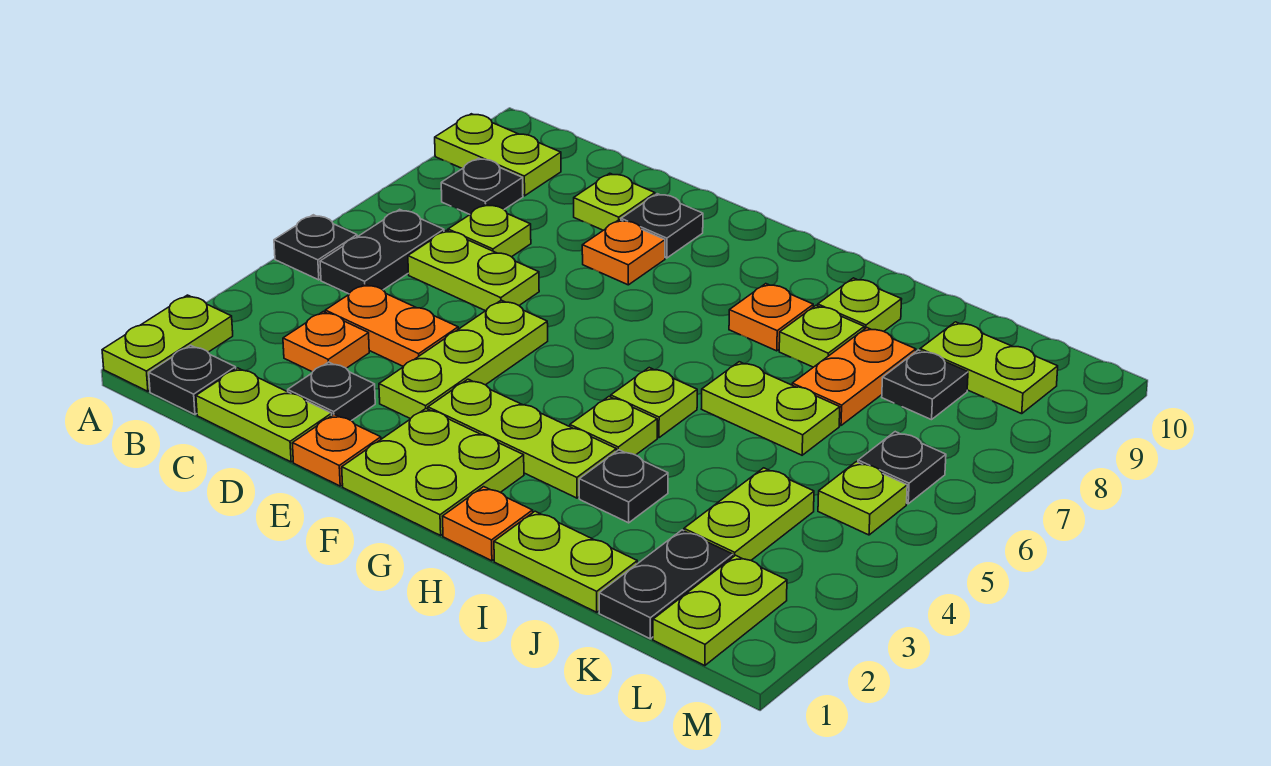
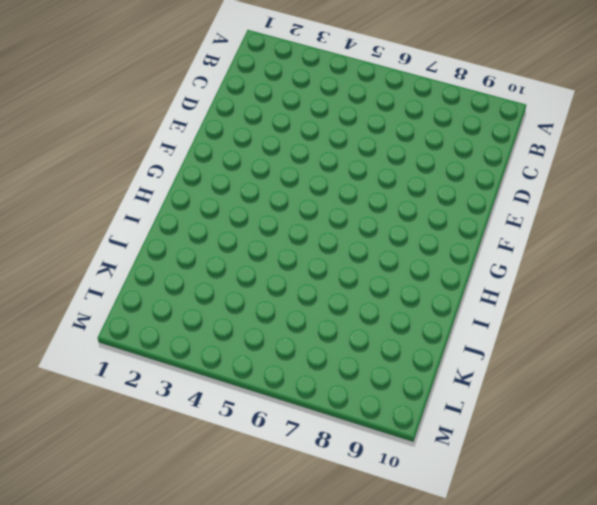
none -> lime 1x2 plate [102,295,233,391]
none -> black 1x1 plate [274,215,357,280]
none -> lime 1x2 plate [435,114,561,196]
none -> black 1x1 plate [149,345,236,415]

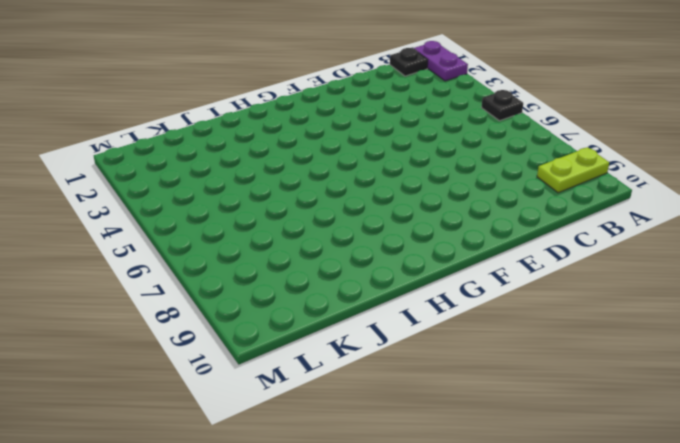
purple 1x2 plate [414,41,468,81] -> lime 1x2 plate [102,295,233,391]
none -> black 1x2 plate [320,209,444,294]
none -> black 1x1 plate [441,158,523,214]
none -> lime 1x2 plate [196,368,332,462]
none -> orange 1x1 plate [283,311,369,372]

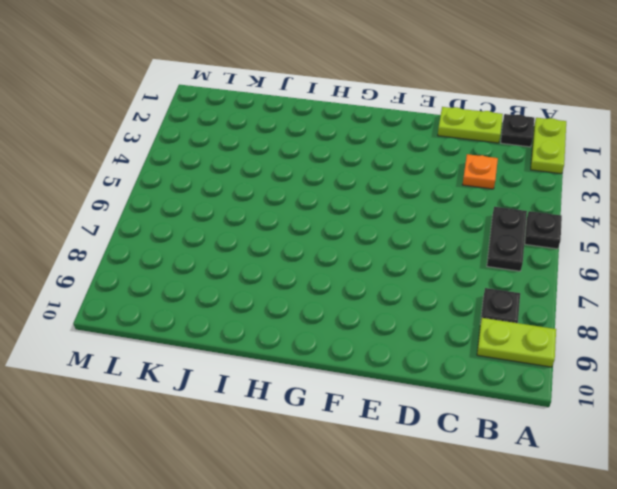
none -> orange 1x2 plate [325,284,458,367]
none -> lime 1x2 plate [408,230,539,311]
none -> lime 1x1 plate [448,204,531,257]
none -> black 1x1 plate [288,362,375,421]

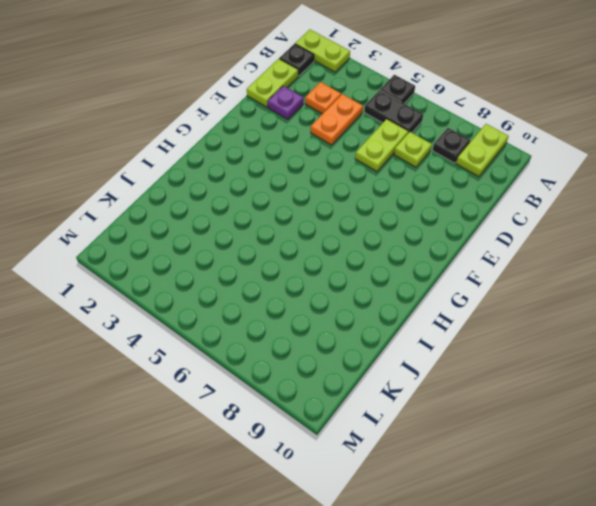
purple 1x1 plate [268,86,304,119] -> black 1x1 plate [288,362,375,421]
none -> lime 1x1 plate [574,173,655,230]
none -> orange 1x1 plate [292,415,381,486]
none -> lime 1x3 plate [379,300,548,419]
none -> orange 1x1 plate [582,220,665,285]

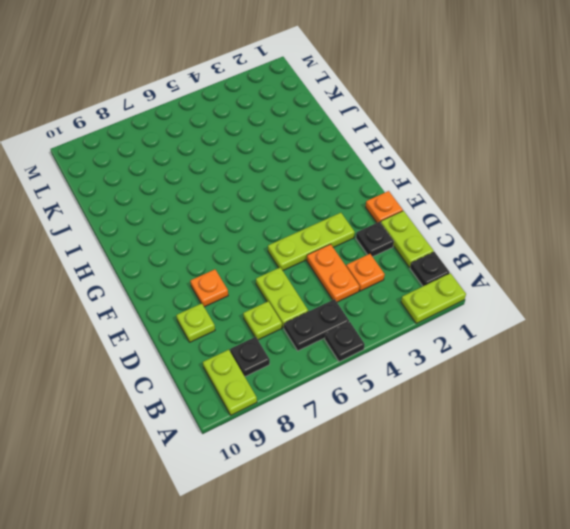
none -> black 1x1 plate [621,194,703,258]
none -> lime 2x2 plate [342,409,524,535]
none -> lime 1x3 plate [428,379,616,498]
none -> orange 1x1 plate [443,487,533,561]

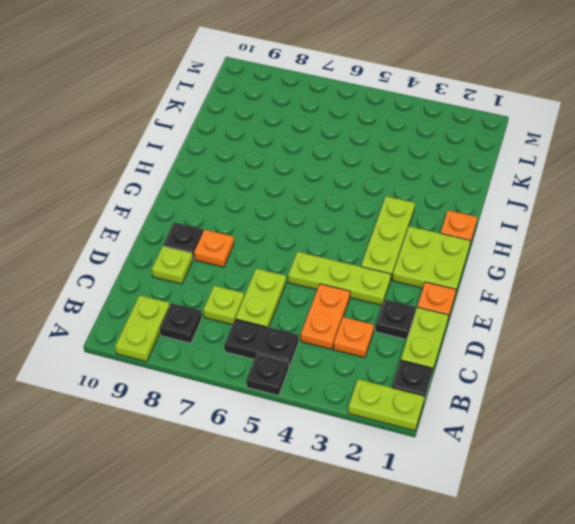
none -> lime 1x1 plate [570,397,657,455]
none -> lime 1x1 plate [611,368,697,438]
none -> orange 1x1 plate [729,284,813,351]
none -> lime 1x2 plate [494,511,637,612]

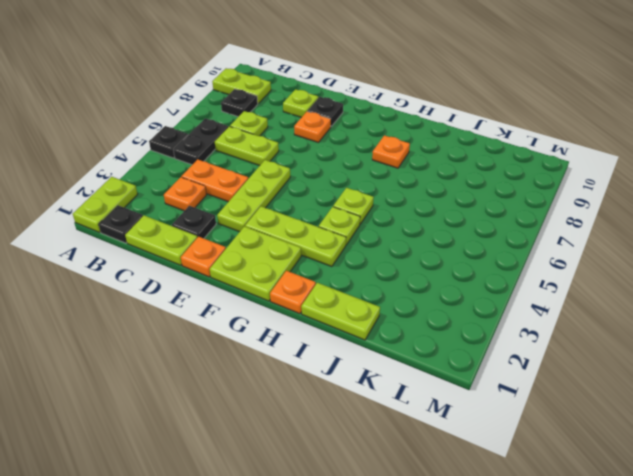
none -> black 1x1 plate [579,450,668,523]
none -> lime 1x2 plate [702,362,840,455]
none -> lime 1x1 plate [779,306,864,367]
none -> lime 1x1 plate [818,278,902,331]

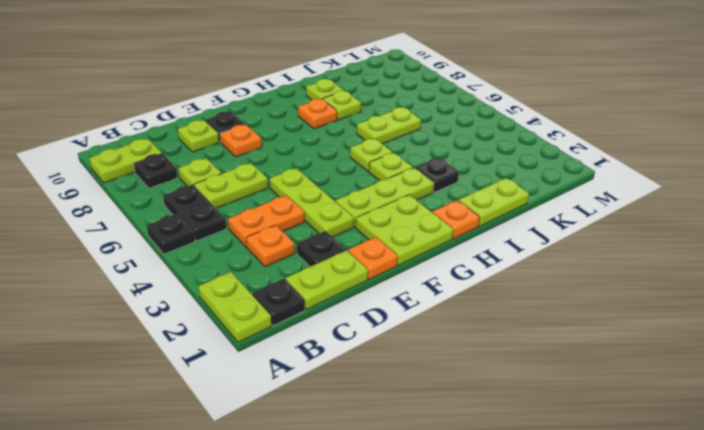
none -> orange 1x2 plate [792,328,916,426]
none -> black 1x2 plate [599,530,733,639]
none -> lime 1x2 plate [684,468,814,560]
none -> black 1x1 plate [882,350,968,420]

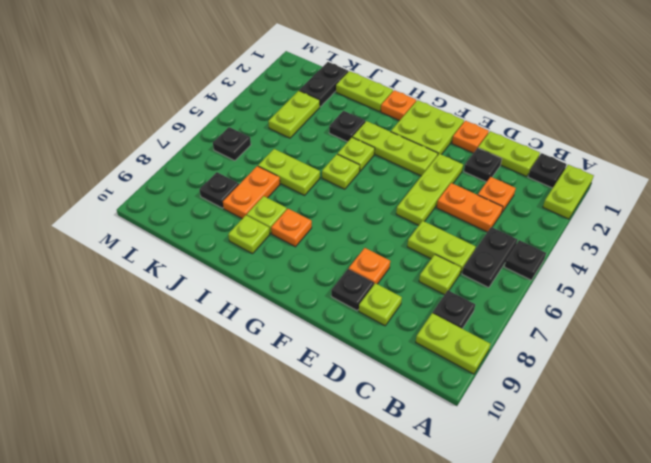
none -> lime 1x2 plate [920,322,1058,414]
none -> lime 1x2 plate [653,555,787,666]
none -> lime 1x1 plate [818,462,907,535]

